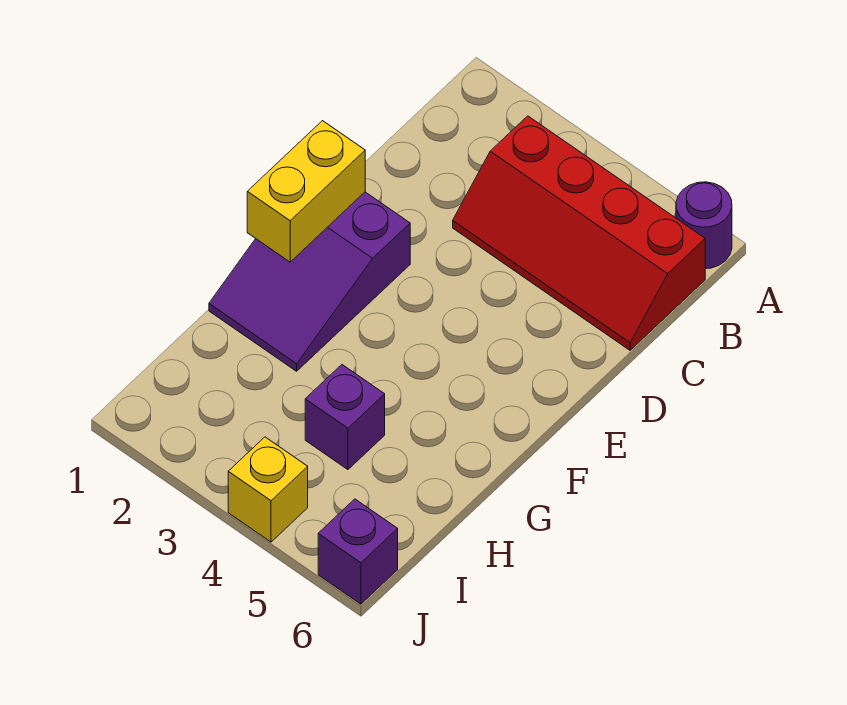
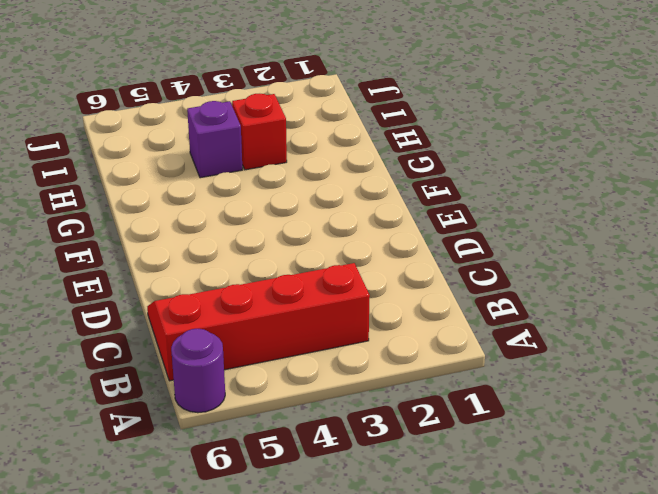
red 1x1 brick [232,94,287,170] -> none
none -> purple 2x3 slope [209,192,410,371]
none -> yellow 1x1 brick [228,437,308,542]

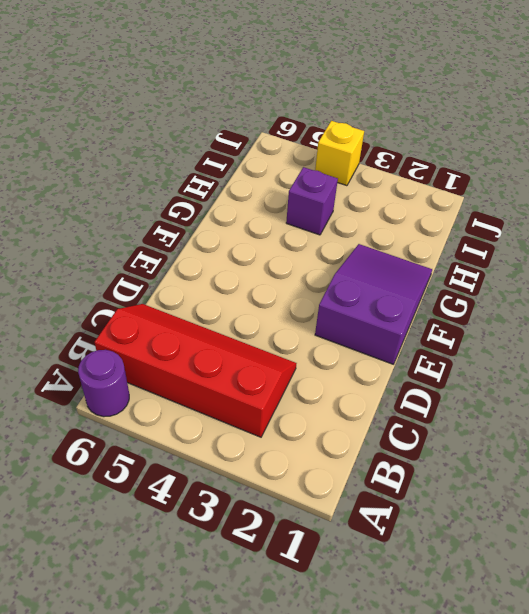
none -> purple 1x1 brick [318,499,398,604]
none -> yellow 1x2 brick [247,121,365,262]

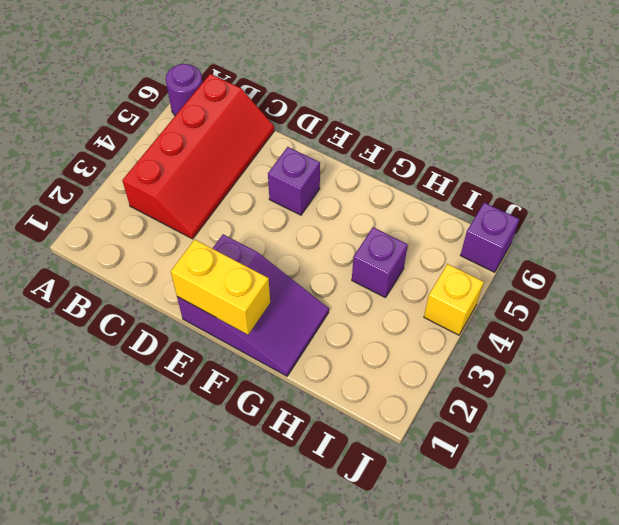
purple 1x1 brick [268,147,320,215] -> none

